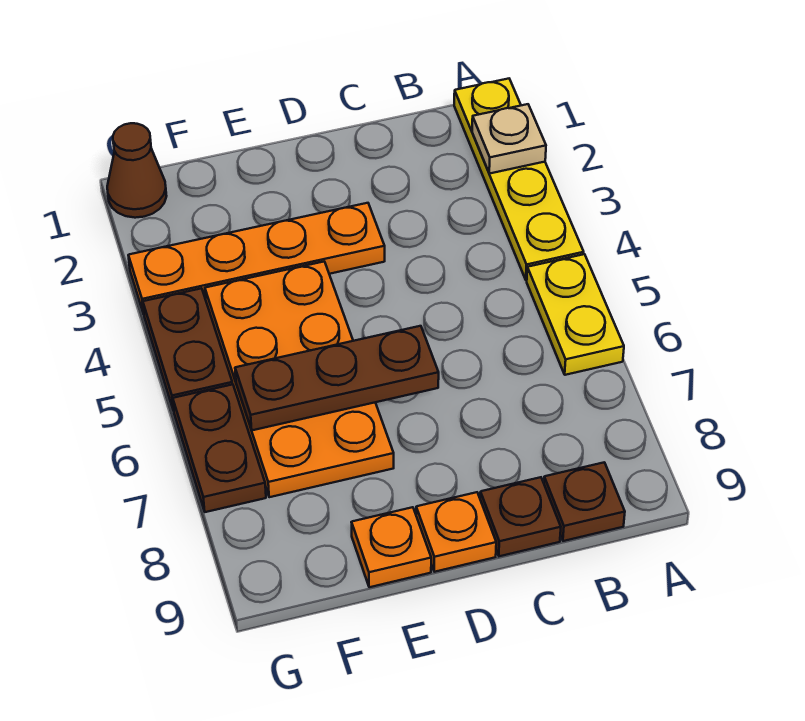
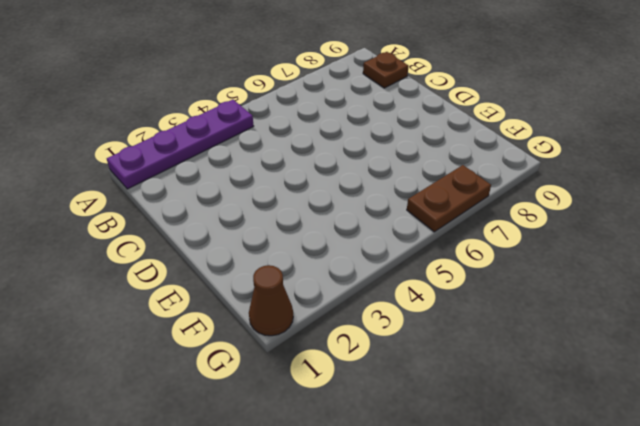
purple 1x4 plate [107,100,253,189] -> yellow 1x4 plate [454,79,584,280]
none -> yellow 1x2 plate [527,254,624,375]
none -> brown 1x1 plate [480,477,561,556]
none -> orange 1x4 plate [128,203,385,314]

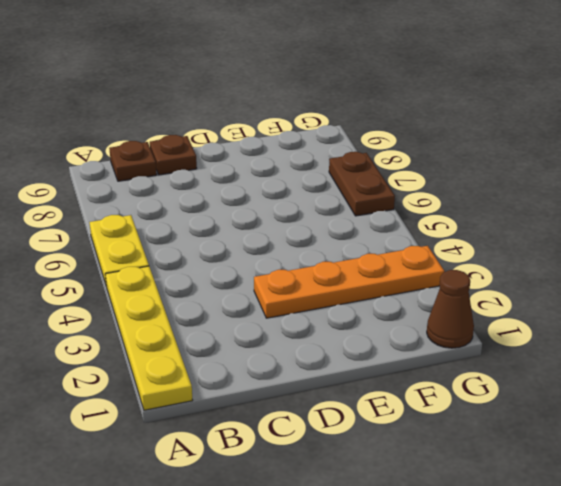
none -> orange 1x1 plate [416,492,496,572]
none -> orange 2x4 plate [205,262,394,497]
none -> orange 1x1 plate [352,507,431,587]

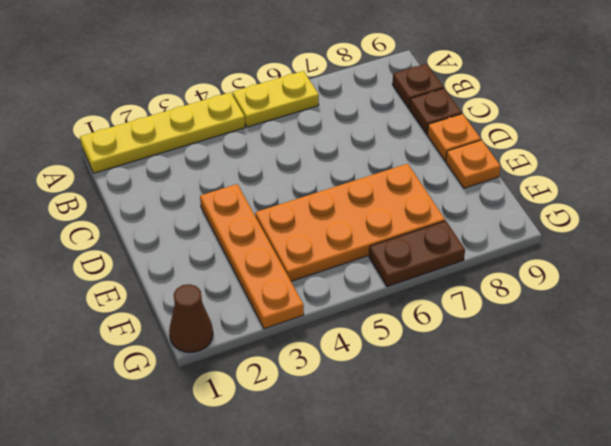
none -> brown 1x2 plate [143,288,232,411]
none -> tan 1x1 plate [472,104,546,174]
none -> brown 1x3 plate [235,326,439,430]

